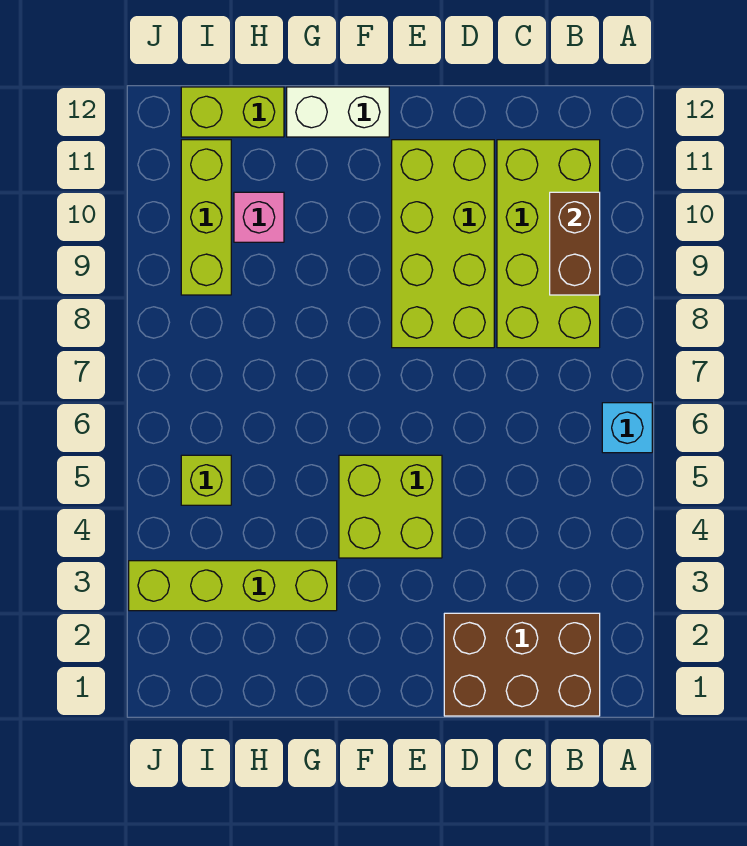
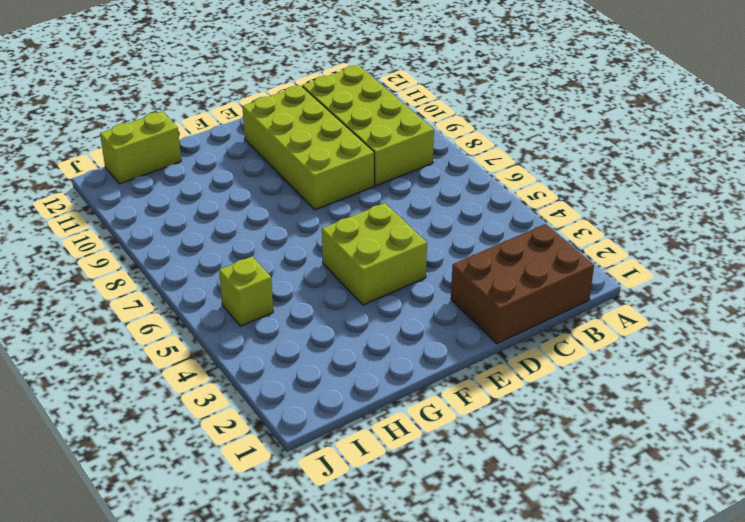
none -> cyan 1x1 brick [602,403,652,453]
none -> white 1x2 brick [287,87,389,137]
none -> lime 1x4 brick [129,561,337,611]

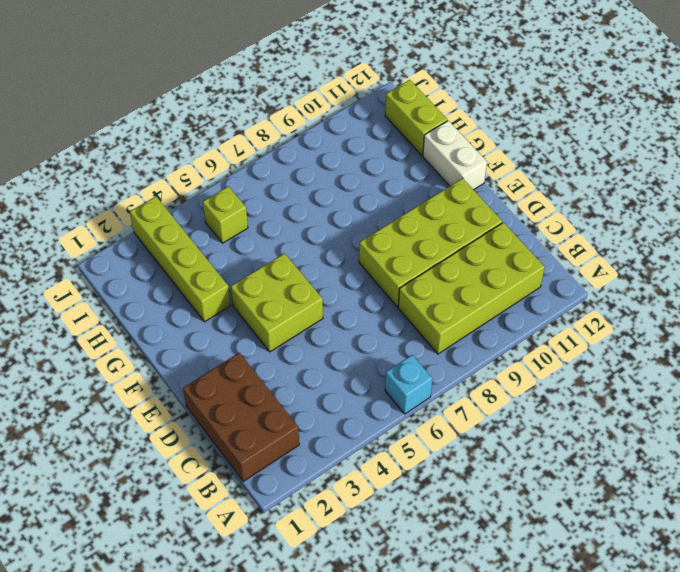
none -> pink 1x1 brick [234,192,284,242]
none -> lime 1x3 brick [181,140,231,295]
none -> brown 1x2 brick [550,192,600,295]

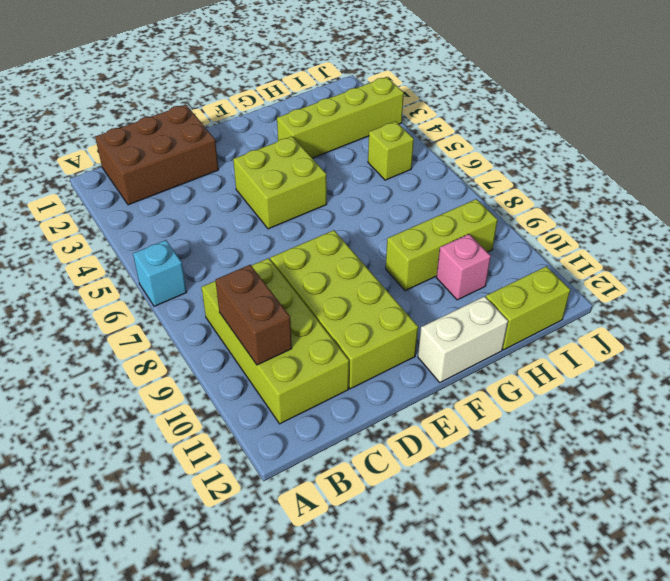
lime 1x3 brick [386,199,497,291] -> lime 1x3 brick turned to [181,140,231,295]

